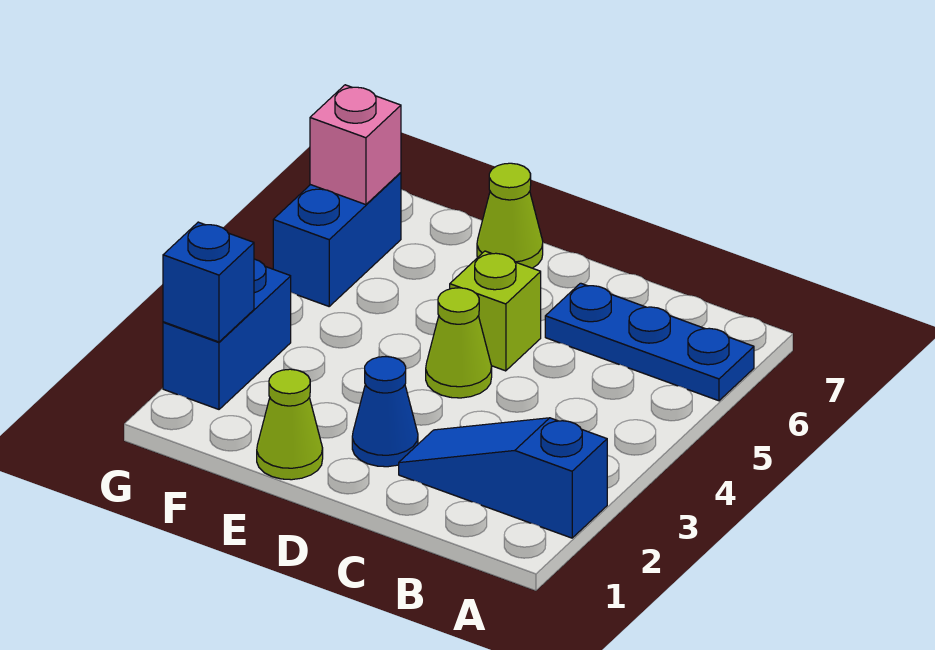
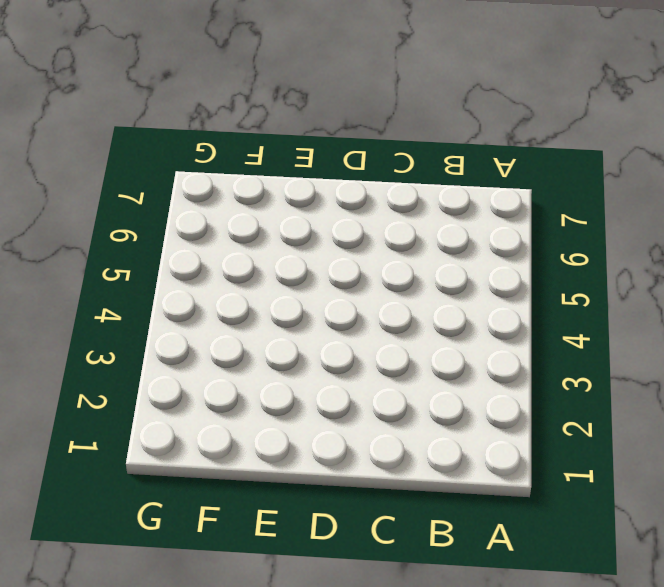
none -> blue 1x3 slope [399,418,607,538]
none -> blue 1x3 plate [545,283,754,401]

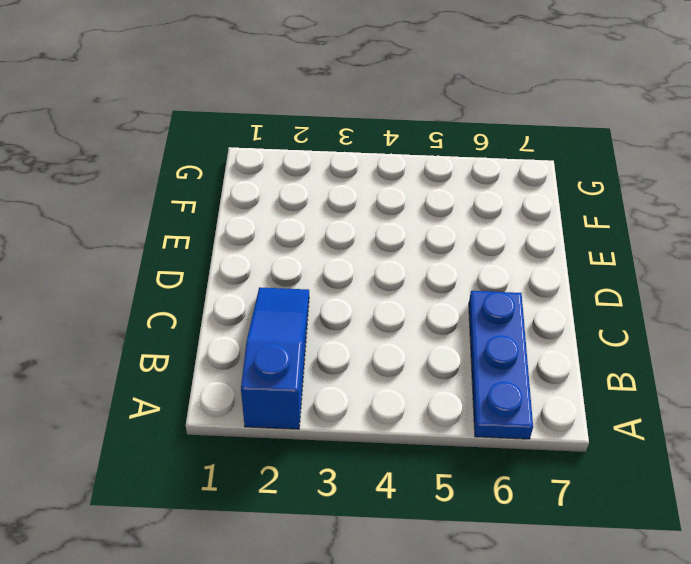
none -> blue 1x1 cone [352,357,418,467]
none -> lime 1x1 cone [426,288,492,398]

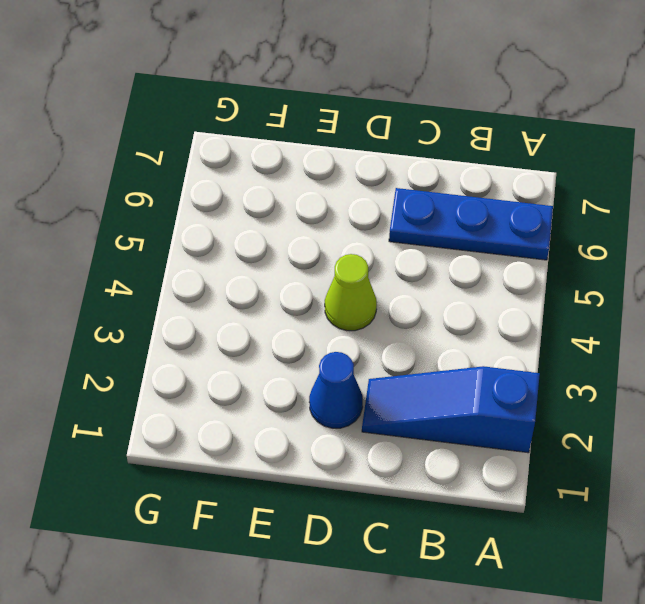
none -> lime 1x1 brick [450,251,541,371]
none -> lime 1x1 cone [257,369,323,480]

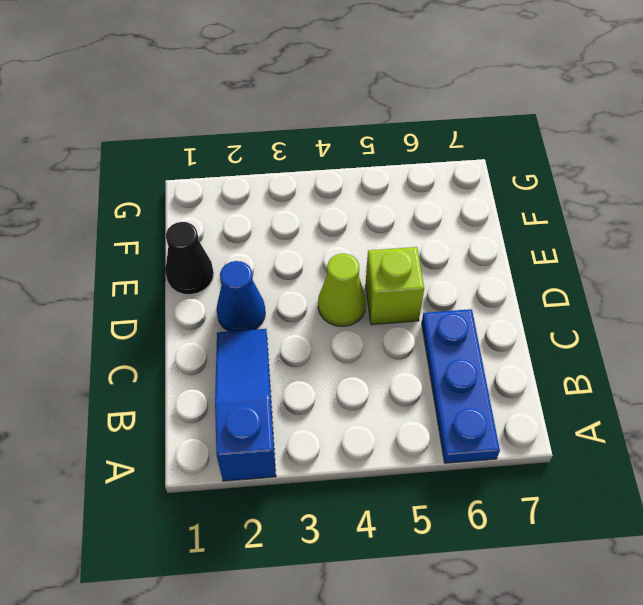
black 1x1 cone [165,222,214,295] -> lime 1x1 cone [257,369,323,480]
none -> lime 1x1 cone [477,163,543,268]
none -> blue 1x2 brick [163,259,291,409]

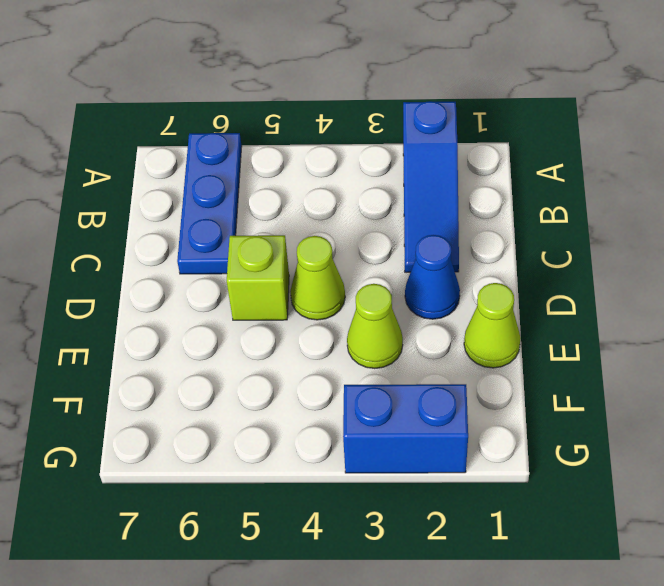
lime 1x1 cone [347,284,403,368] -> lime 1x1 cone moved to [477,163,543,268]
none -> blue 1x2 brick [273,173,401,306]
none -> blue 1x1 brick [163,222,254,342]

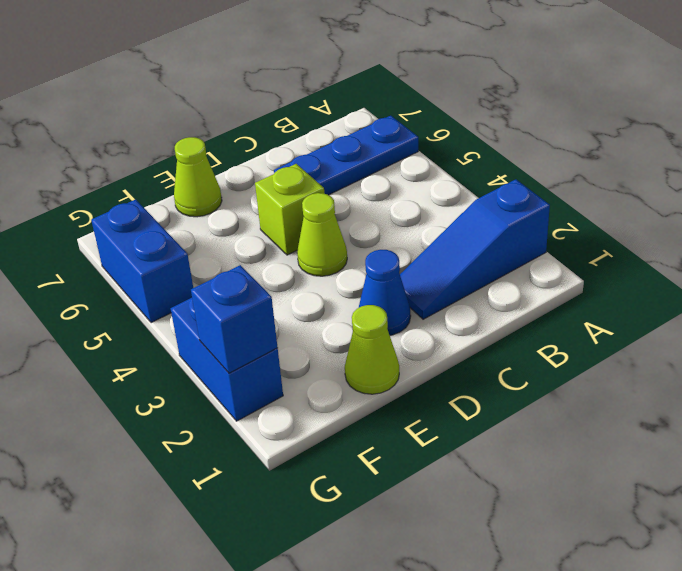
none -> pink 1x1 brick [310,85,401,205]

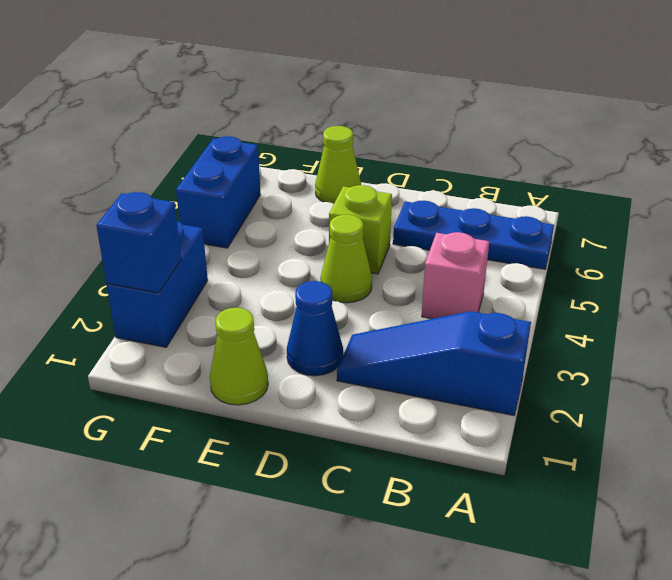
pink 1x1 brick [422,232,489,319] -> pink 1x1 brick moved to [310,85,401,205]

